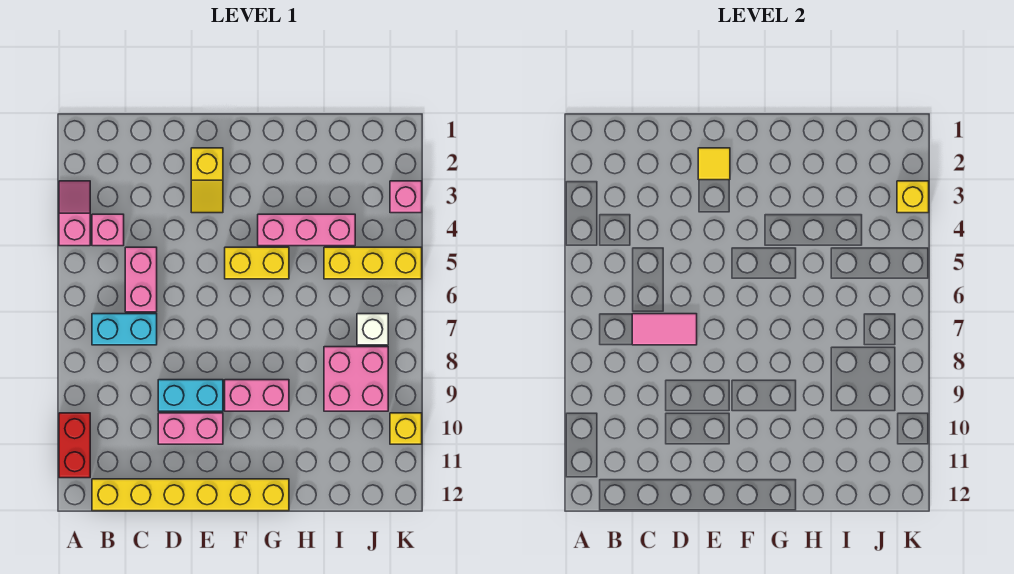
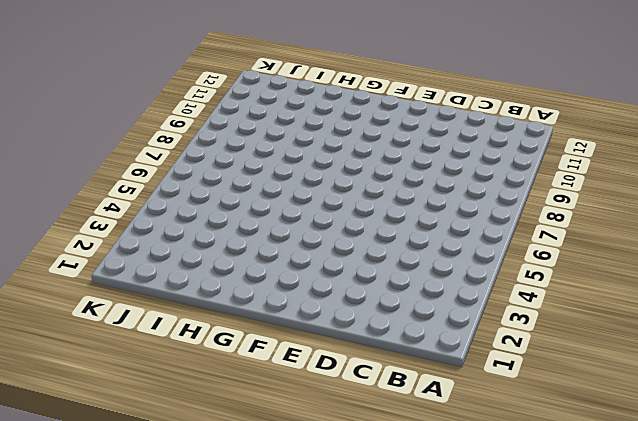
none -> pink 1x2 slope [59,181,90,246]
none -> red 1x2 brick [59,413,90,478]
none -> pink 1x1 brick [92,214,124,246]

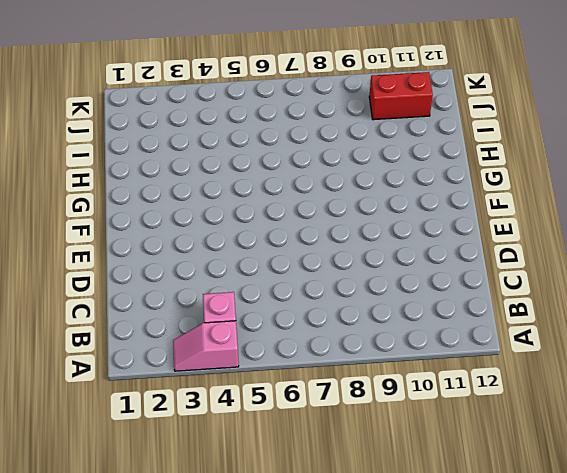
red 1x2 brick [369,72,433,120] -> red 1x2 brick moved to [59,413,90,478]
none -> cyan 1x2 brick [92,314,157,345]
none -> yellow 1x6 brick [92,479,289,511]
none -> pink 1x2 brick [125,247,157,312]

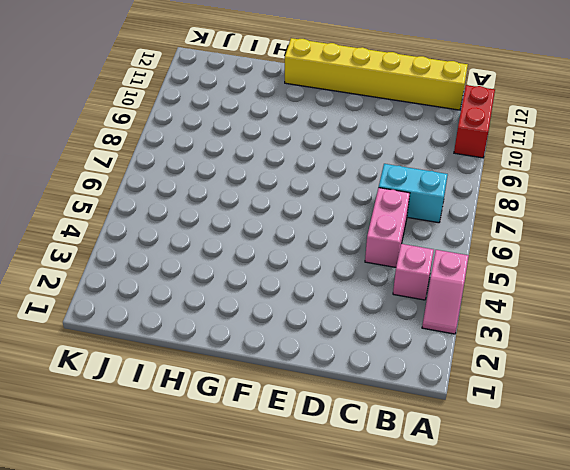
none -> cyan 1x2 brick [158,380,223,411]
none -> pink 1x2 brick [158,413,223,444]
none -> yellow 1x2 slope [191,148,223,213]

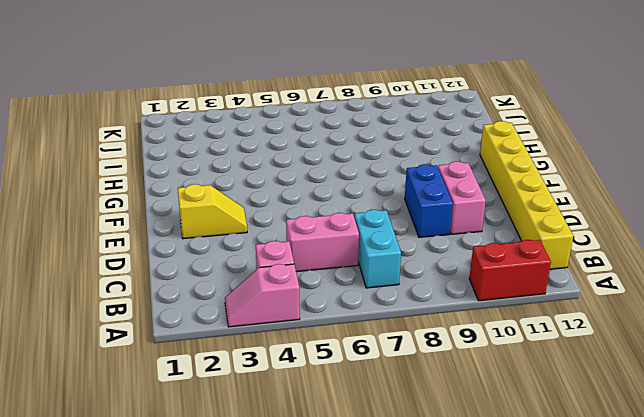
blue 1x2 brick [405,164,453,237] -> cyan 1x2 brick [158,380,223,411]
none -> yellow 1x2 brick [225,247,289,279]
none -> pink 1x2 brick [225,380,289,411]
none -> pink 1x3 brick [258,214,355,246]

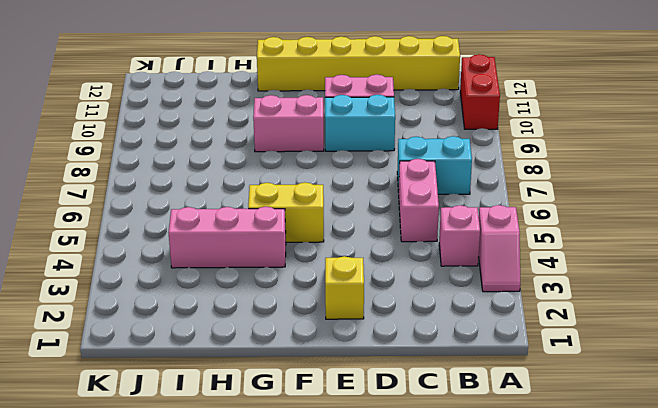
none -> yellow 1x3 brick [324,247,422,279]
none -> pink 2x2 brick [324,347,388,411]
none -> white 1x1 brick [357,314,388,345]

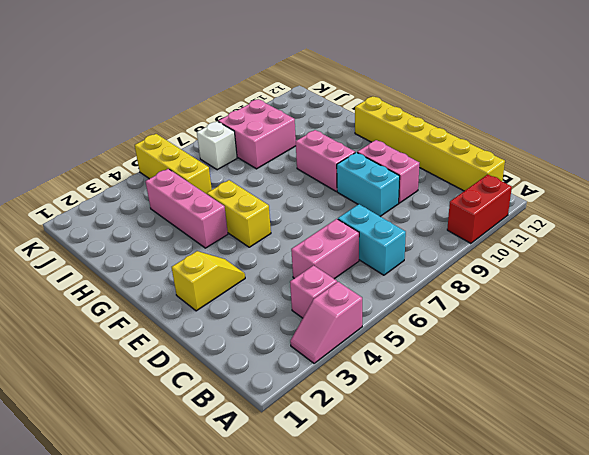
none -> pink 1x1 brick [390,181,422,213]
none -> yellow 1x1 brick [390,413,422,444]
none -> pink 1x2 tile [632,314,697,345]

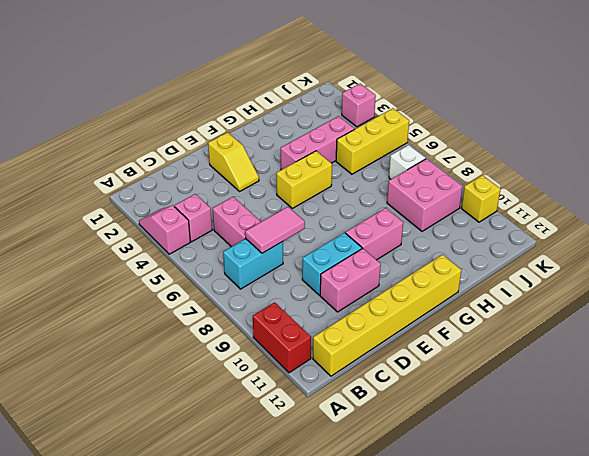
none -> yellow 1x1 tile [698,148,730,180]
none -> yellow 1x1 brick [897,181,929,213]

